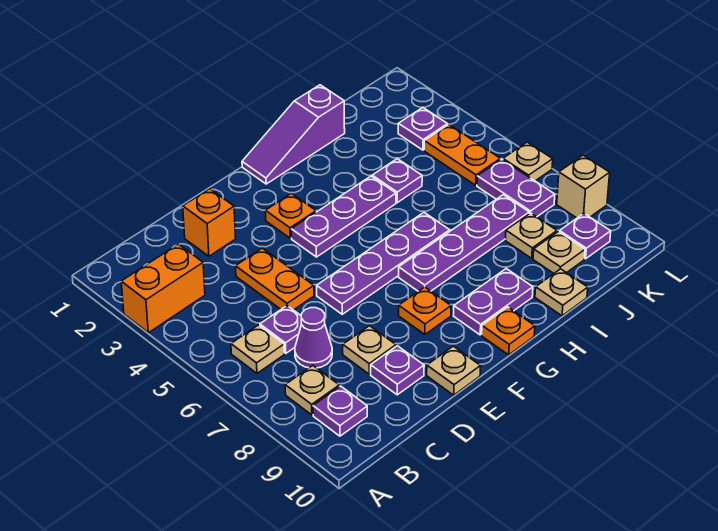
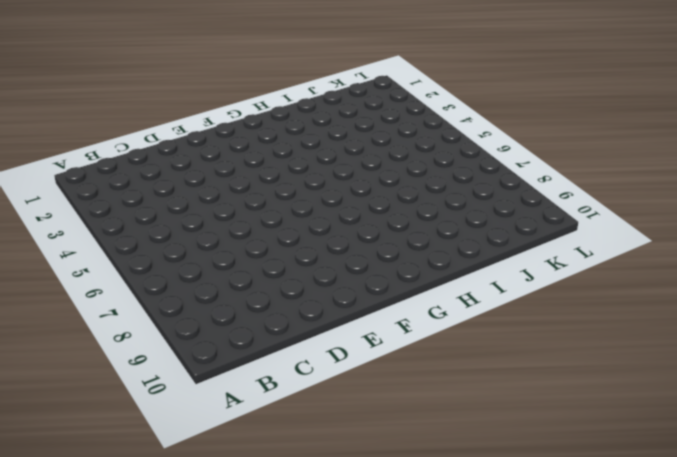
none -> orange 1x2 brick [121,244,205,333]
none -> tan 1x1 plate [231,325,284,373]
none -> tan 1x1 plate [285,366,339,415]

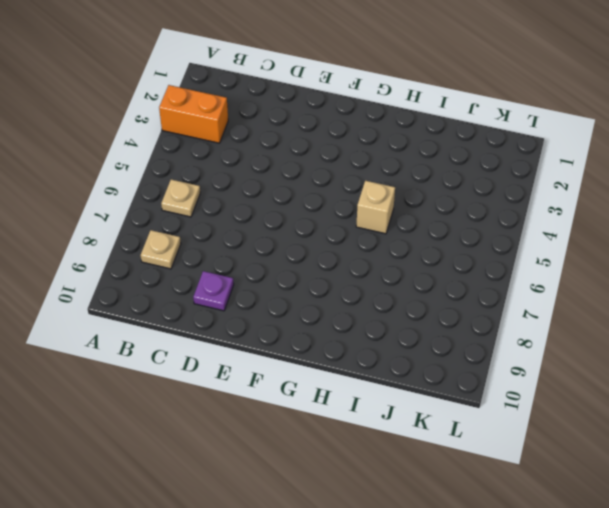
tan 1x1 brick [356,181,395,234] -> tan 1x1 brick moved to [557,155,610,218]
none -> purple 1x1 plate [313,386,367,436]
none -> purple 1x1 plate [260,306,301,353]
none -> purple 1x1 cone [295,308,332,368]

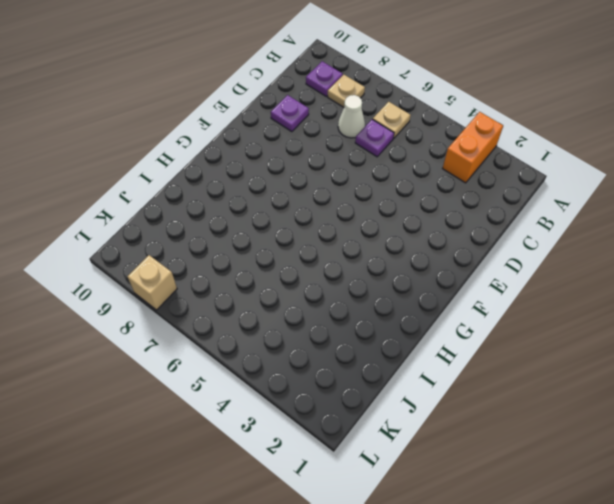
white 1x1 cone [338,95,365,138] -> purple 1x1 cone [295,308,332,368]
none -> orange 1x1 brick [183,189,236,256]
none -> orange 1x2 plate [236,248,314,310]
none -> tan 1x1 plate [343,326,396,374]

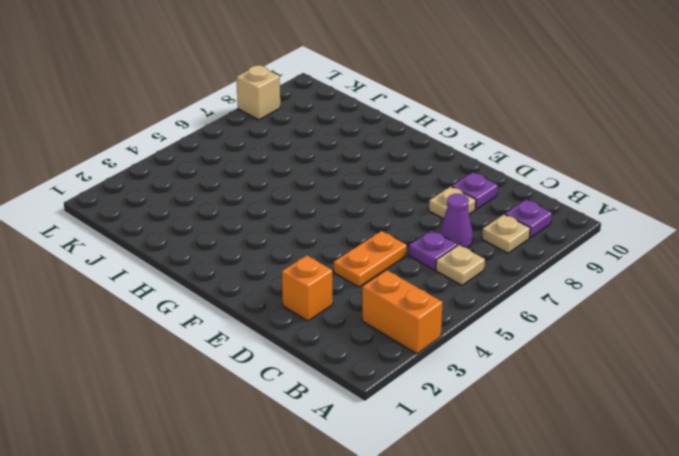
none -> purple 1x4 plate [317,213,450,314]
none -> tan 1x1 plate [427,346,481,395]
none -> orange 1x1 plate [265,193,316,238]

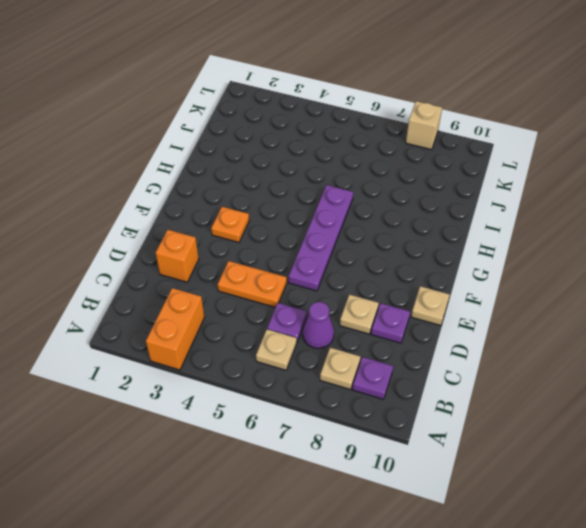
none -> purple 1x3 plate [291,176,396,257]
none -> orange 1x1 plate [399,287,451,334]
none -> purple 1x3 slope [242,85,345,184]

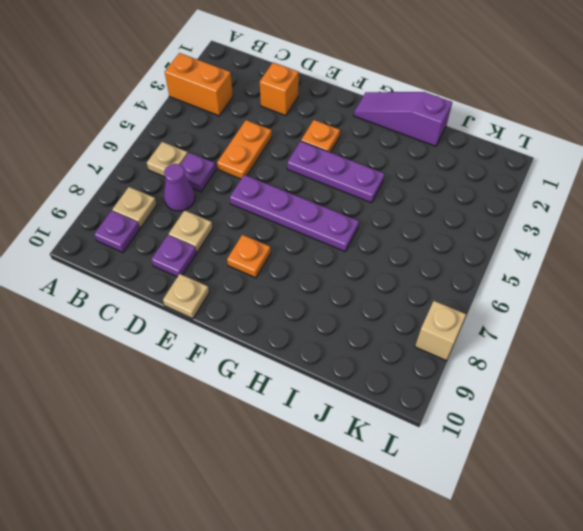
none -> purple 1x4 plate [399,195,529,291]
none -> purple 1x2 plate [454,269,533,335]
none -> orange 1x1 plate [482,307,535,355]

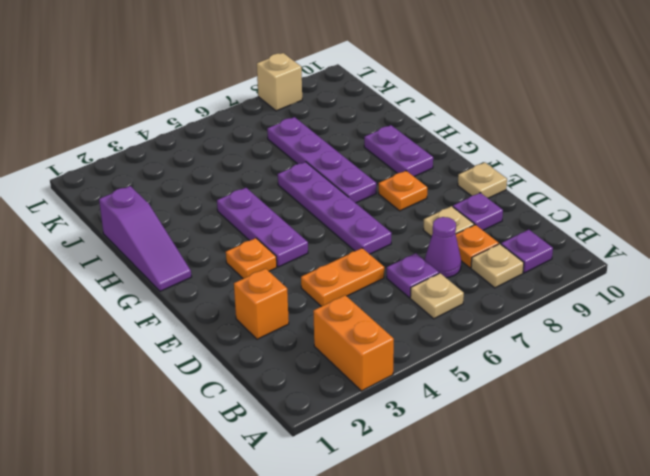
orange 1x1 plate [456,225,499,268] -> orange 1x1 plate moved to [482,307,535,355]
none -> purple 1x1 plate [372,159,422,203]
none -> tan 1x1 plate [535,269,588,316]
none -> tan 1x1 plate [505,213,557,258]

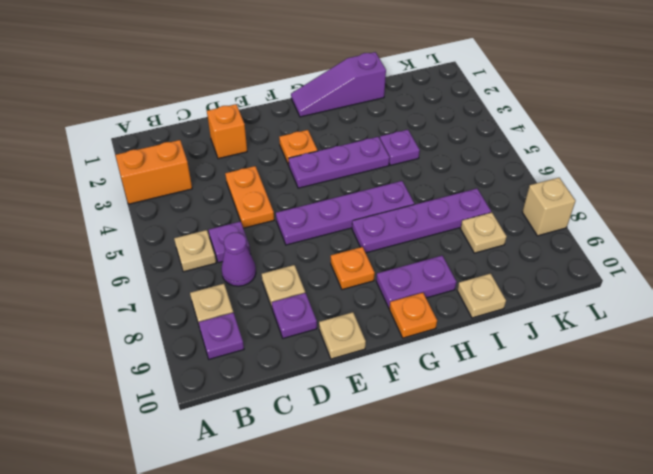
none -> tan 1x1 plate [533,232,585,273]
none -> purple 1x1 plate [398,107,448,150]
none -> orange 1x2 plate [424,124,500,185]

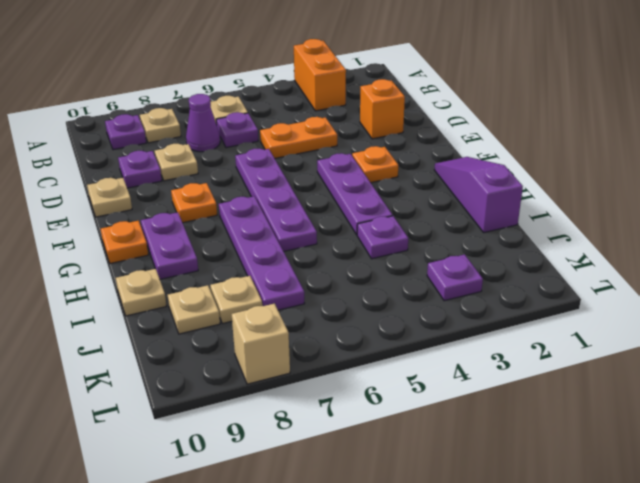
none -> orange 1x2 plate [424,124,500,185]
none -> purple 1x2 plate [477,159,555,217]
none -> purple 1x1 plate [560,214,611,259]

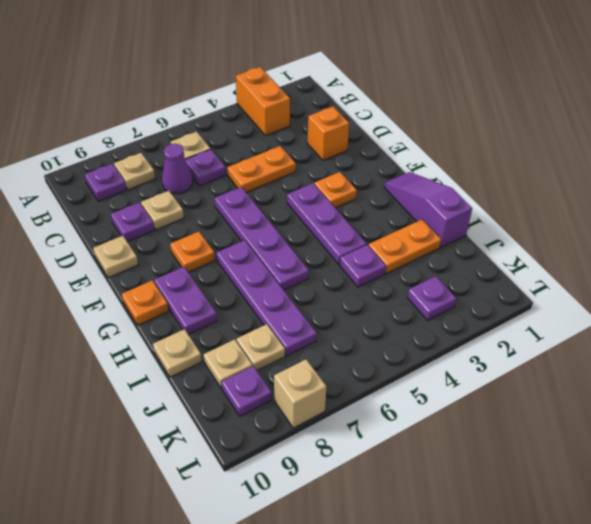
orange 1x2 plate [369,220,441,273] -> orange 1x2 plate moved to [424,124,500,185]
none -> purple 1x2 plate [477,159,555,217]
none -> tan 1x1 plate [503,142,553,181]

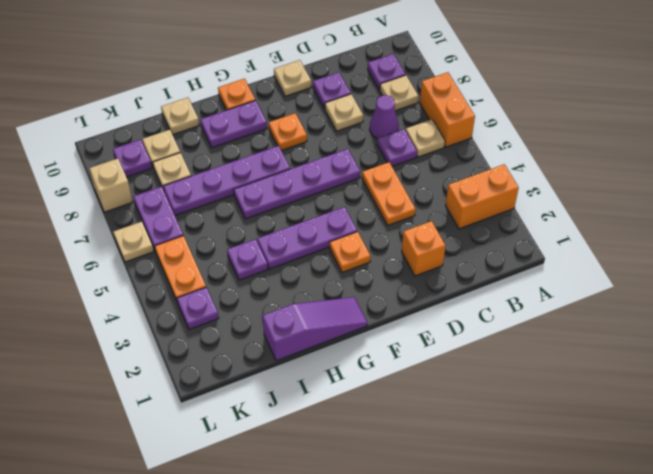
orange 1x2 brick [420,72,475,147] -> none

